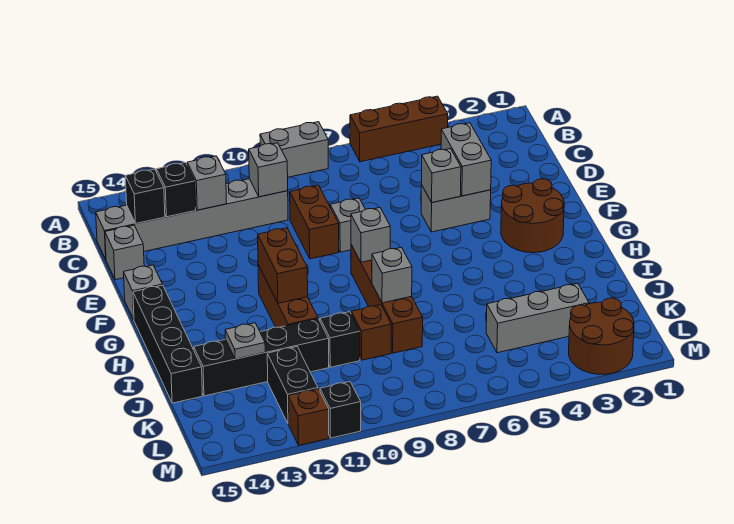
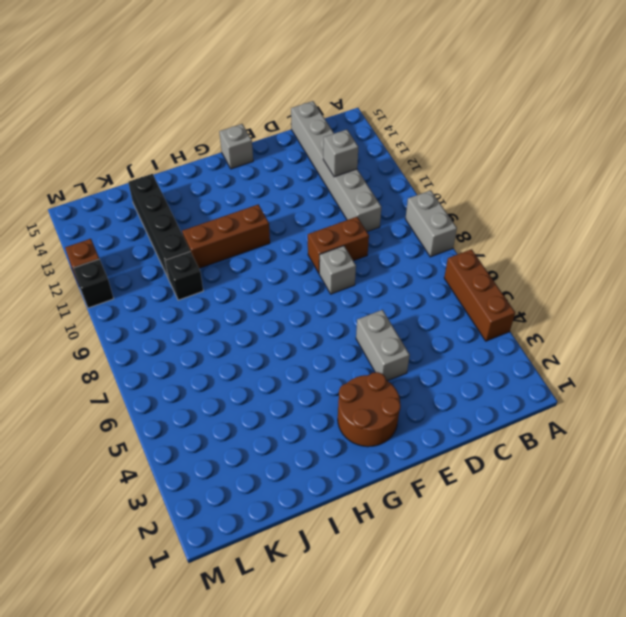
none -> grey 1x1 brick [105,225,144,280]
none -> brown 1x4 brick [351,245,423,353]
none -> black 1x4 brick [133,285,202,403]
none -> brown 1x1 brick [351,305,391,360]

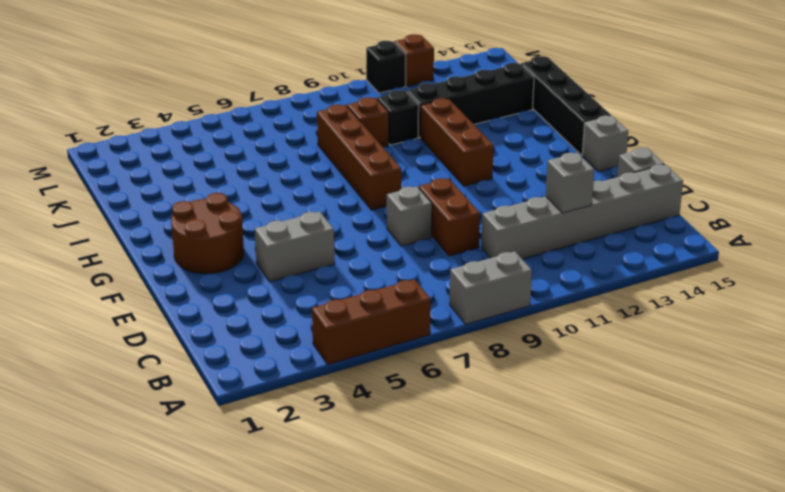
none -> grey 1x3 brick [486,283,589,353]
none -> black 1x2 brick [267,347,318,423]
none -> brown 2x2 round brick [569,298,634,374]
none -> grey 1x1 brick [249,143,288,197]

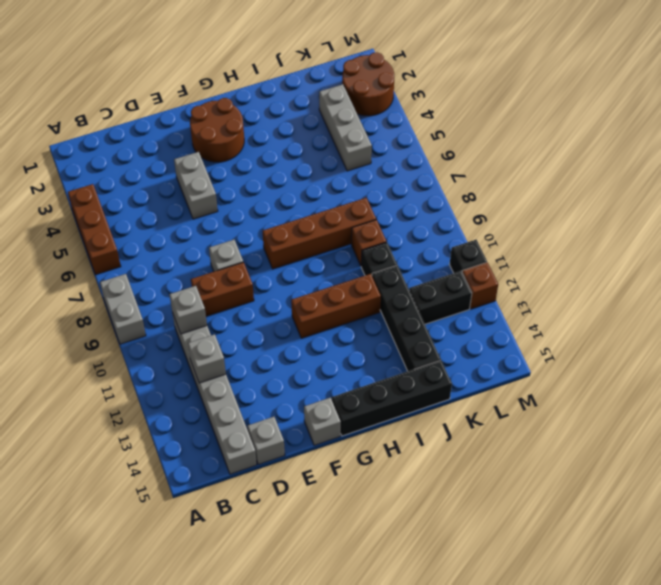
none -> black 1x1 brick [156,163,196,217]
none -> black 1x1 brick [125,169,165,224]
none -> grey 1x2 brick [441,123,491,196]
none -> grey 1x1 brick [421,149,461,203]

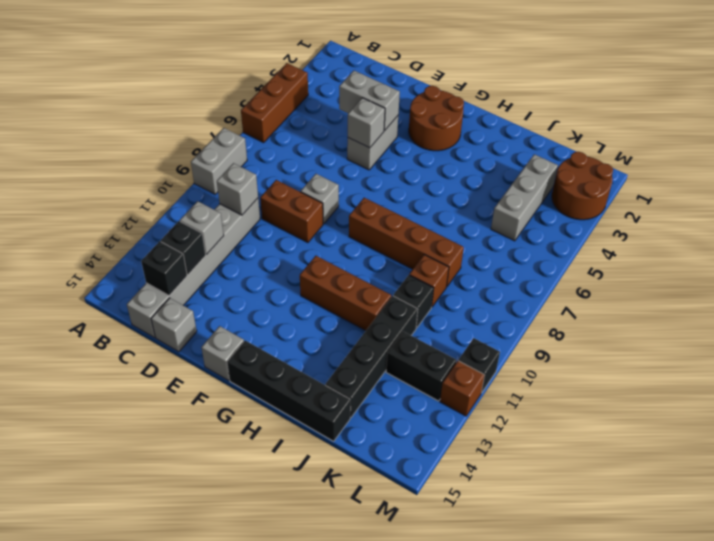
none -> grey 1x1 brick [351,208,390,262]
none -> brown 1x2 brick [258,228,308,303]
none -> grey 1x1 brick [372,247,412,303]
none -> grey 1x1 plate [225,323,265,359]

